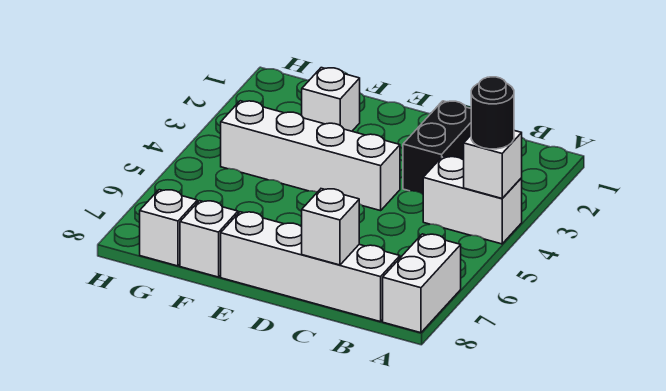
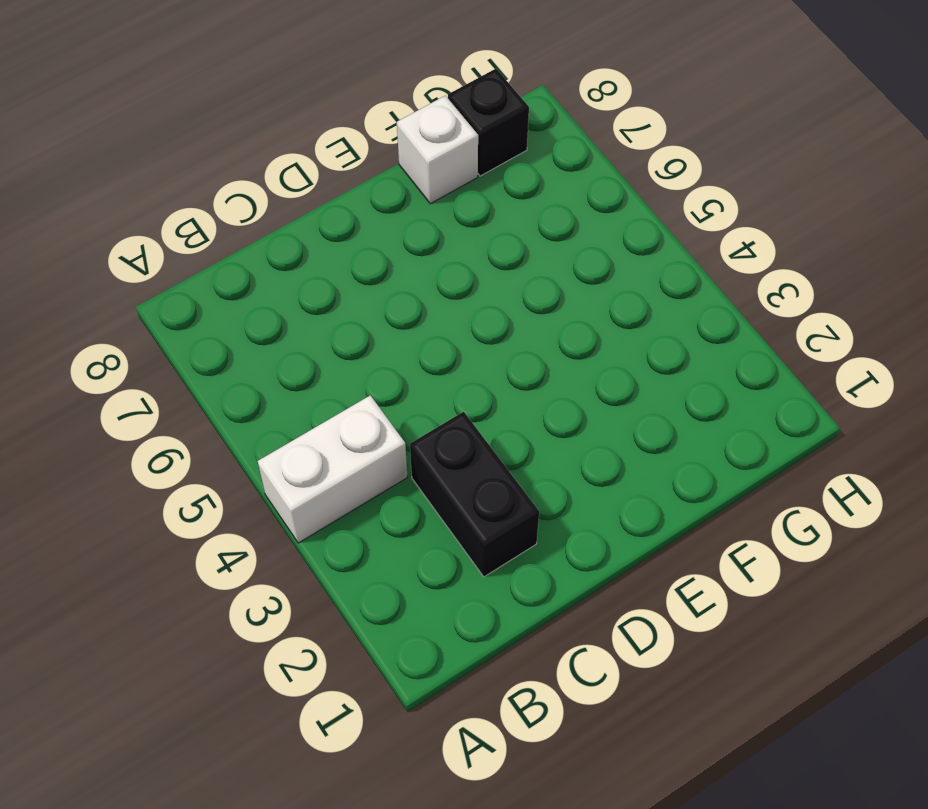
black 1x1 brick [448,69,529,176] -> white 1x1 brick [140,190,197,266]
none -> white 1x2 brick [383,234,461,333]
none -> white 1x4 brick [221,212,400,322]

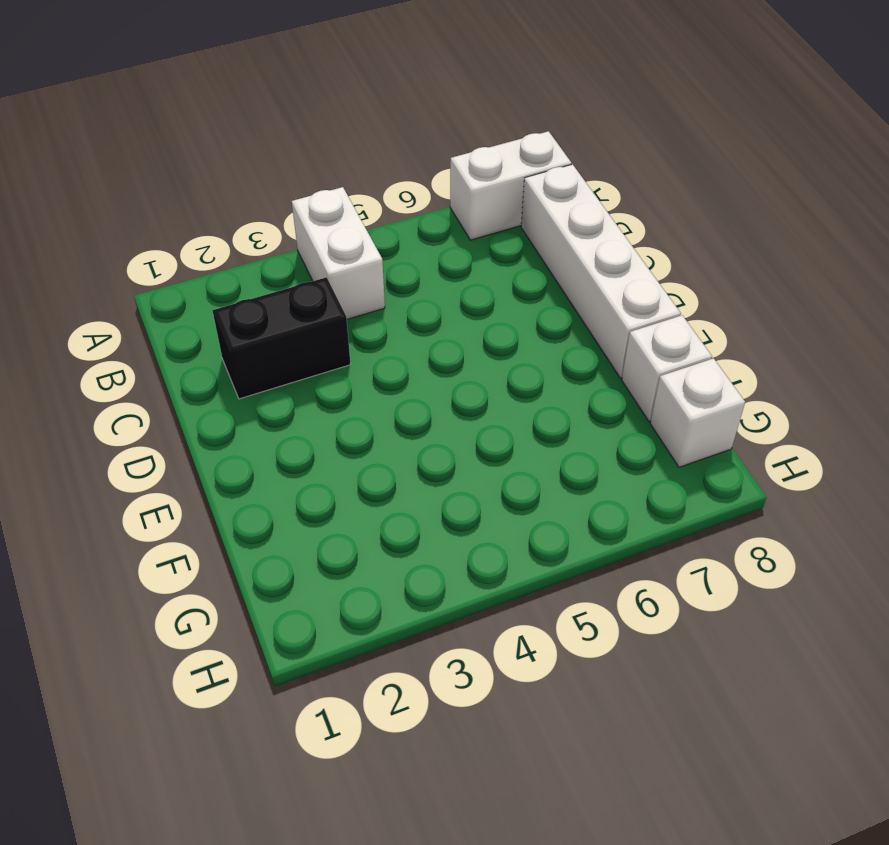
none -> white 1x4 brick [221,101,400,211]
none -> white 1x1 brick [302,68,360,131]

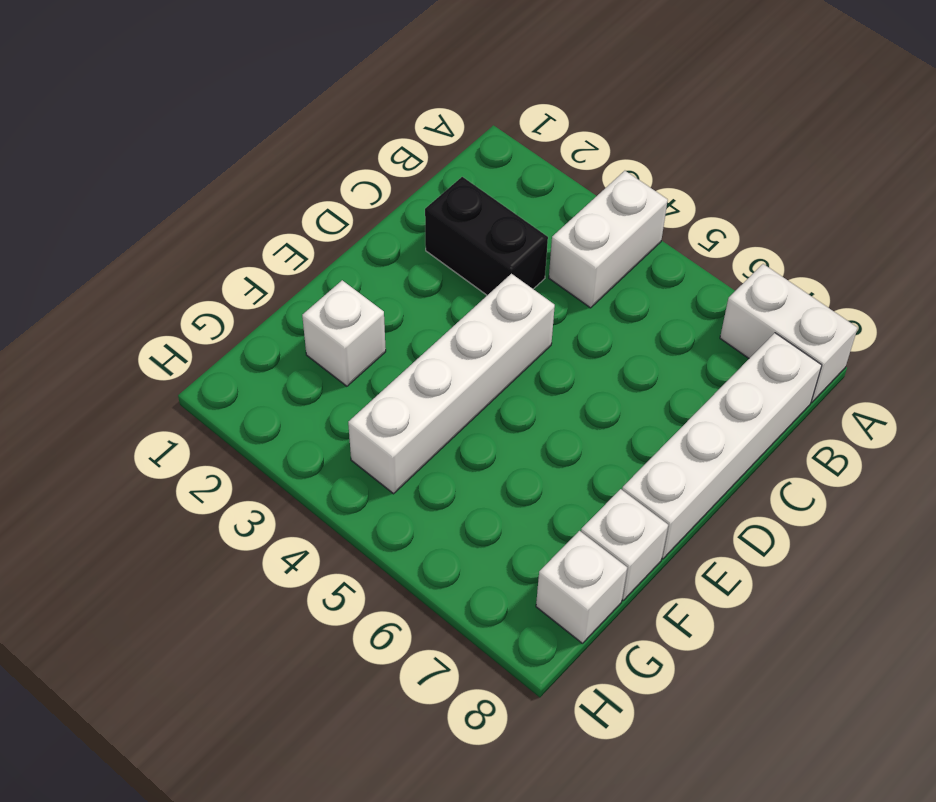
none -> white 1x1 brick [464,131,522,198]
none -> white 1x1 brick [302,189,359,265]

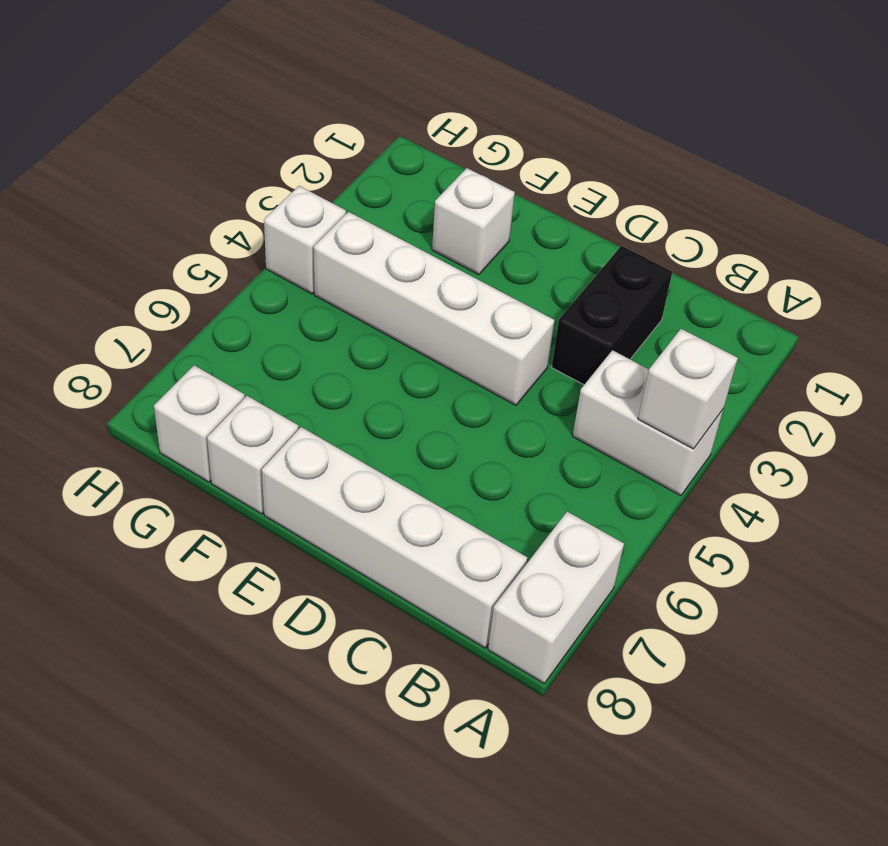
white 1x1 brick [264,186,346,294] -> white 1x1 brick moved to [302,189,359,265]
none -> black 1x1 round brick [471,77,514,149]

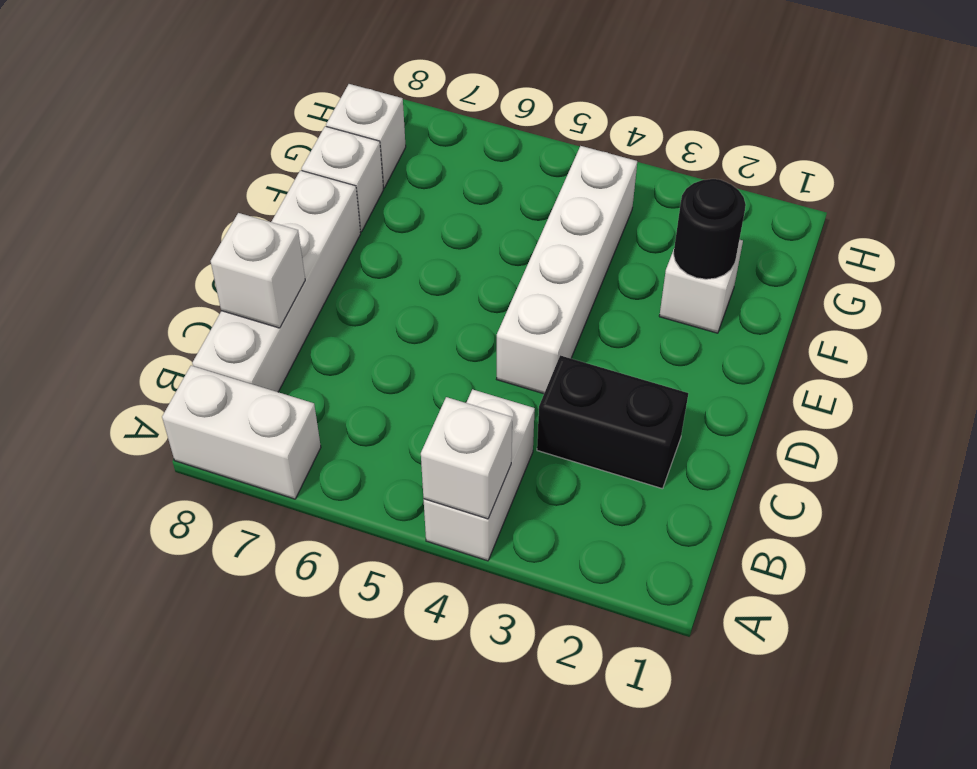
black 1x1 round brick [673,179,746,279] -> black 1x1 round brick moved to [471,77,514,149]

